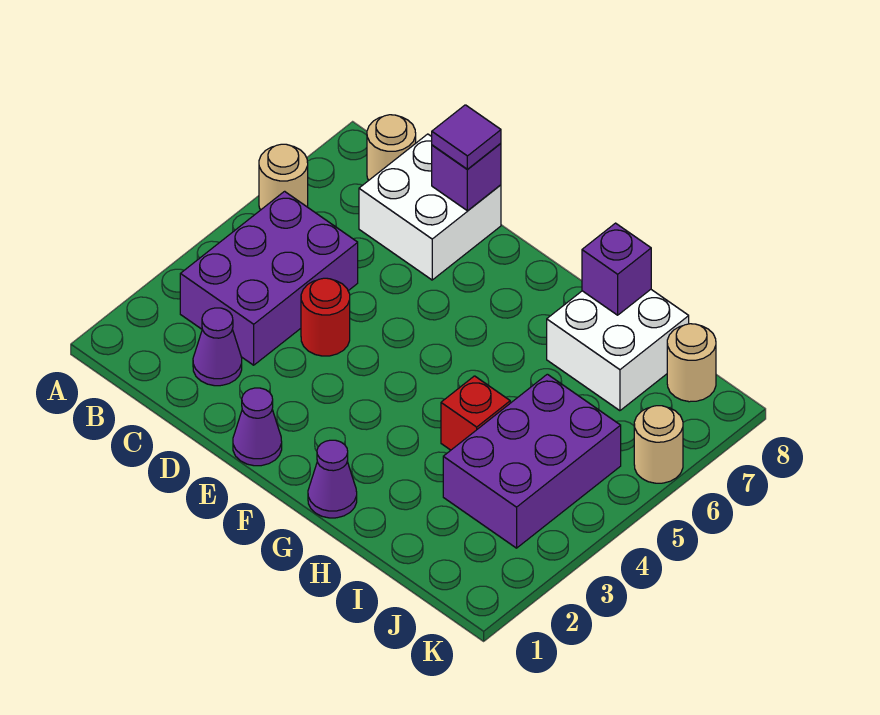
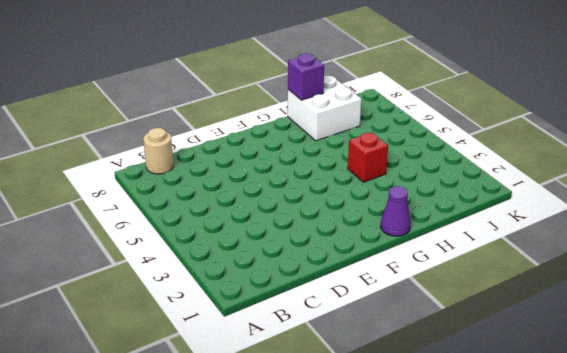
none -> tan 1x1 round brick [259,144,308,210]
none -> purple 2x3 brick [180,191,358,365]
none -> purple 1x1 cone [193,308,242,386]

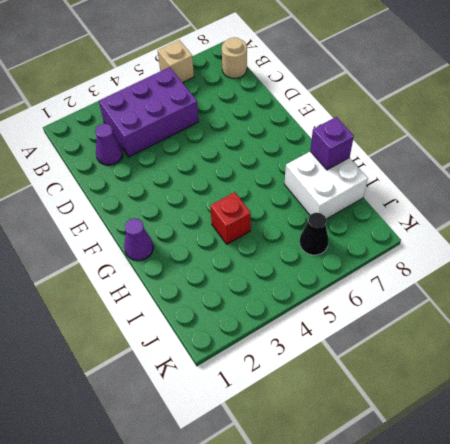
tan 1x1 brick [158,40,194,83] -> tan 1x1 round brick [259,144,308,210]
black 1x1 cone [300,213,329,255] -> none
none -> white 2x2 brick [359,134,501,280]
none -> red 1x1 round brick [301,278,350,356]
none -> purple 1x1 cone [233,388,282,466]

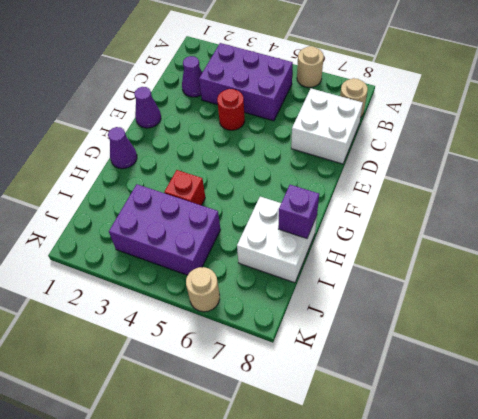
none -> tan 1x1 round brick [667,324,716,402]
none -> purple 1x1 brick [432,143,501,211]
none -> purple 1x1 tile [432,105,501,169]

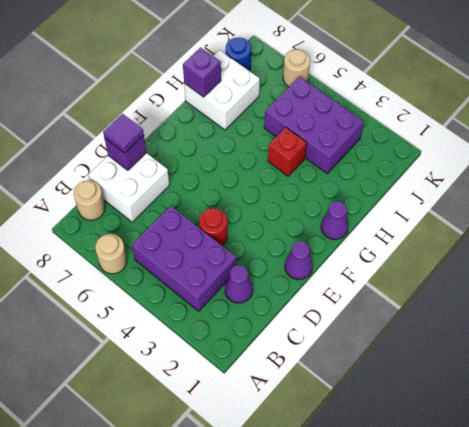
blue 1x1 round brick [226,37,251,71] -> tan 1x1 round brick [667,324,716,402]

